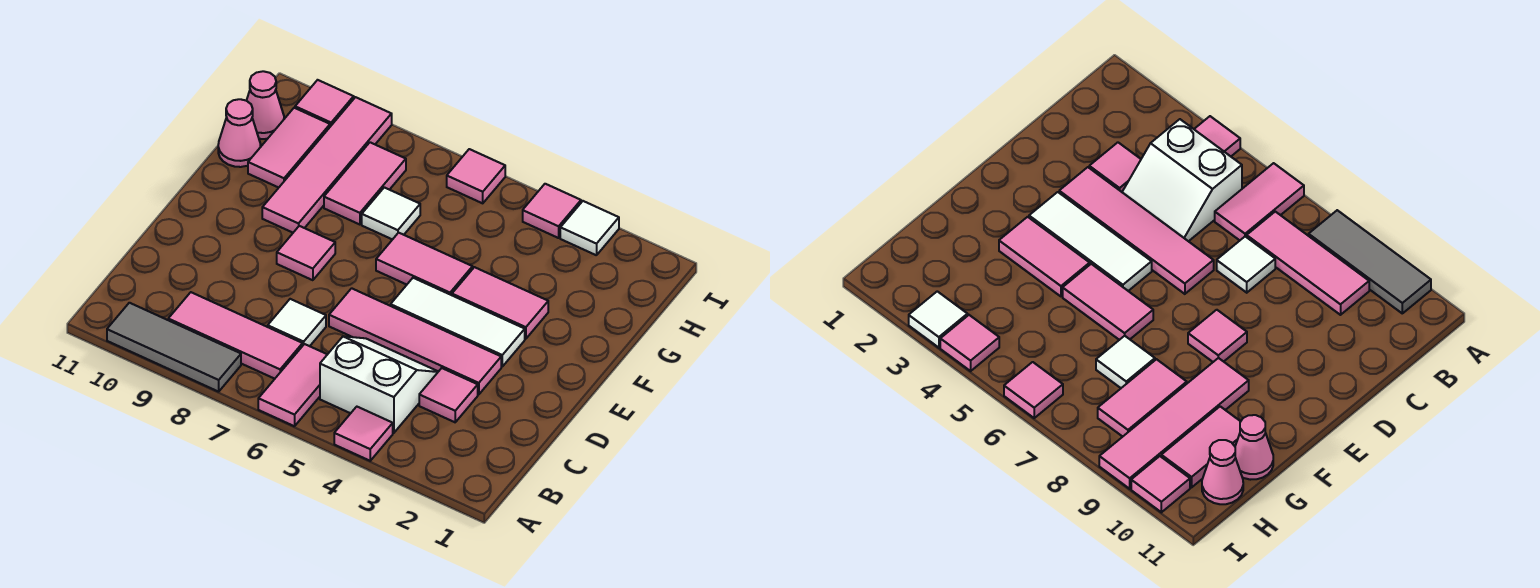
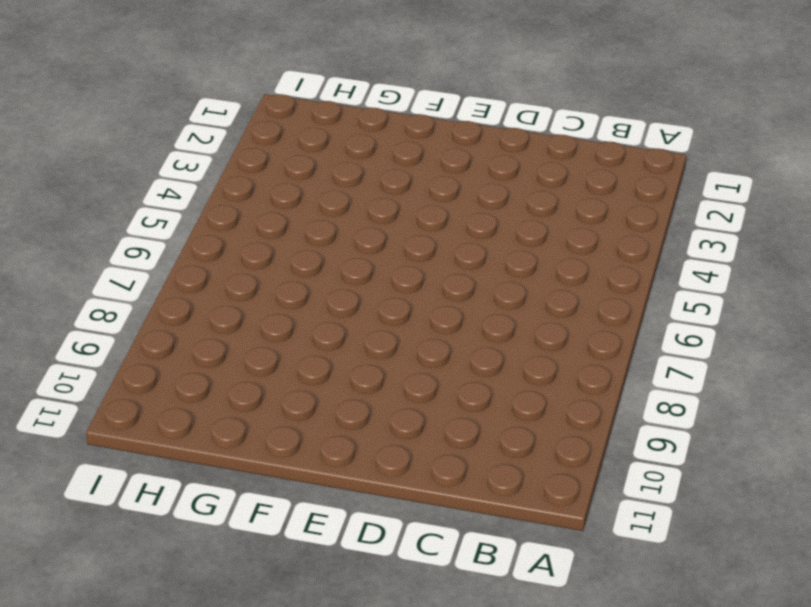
none -> pink 1x1 tile [334,407,393,461]
none -> pink 1x2 tile [258,344,327,426]
none -> grey 1x3 tile [107,303,241,392]

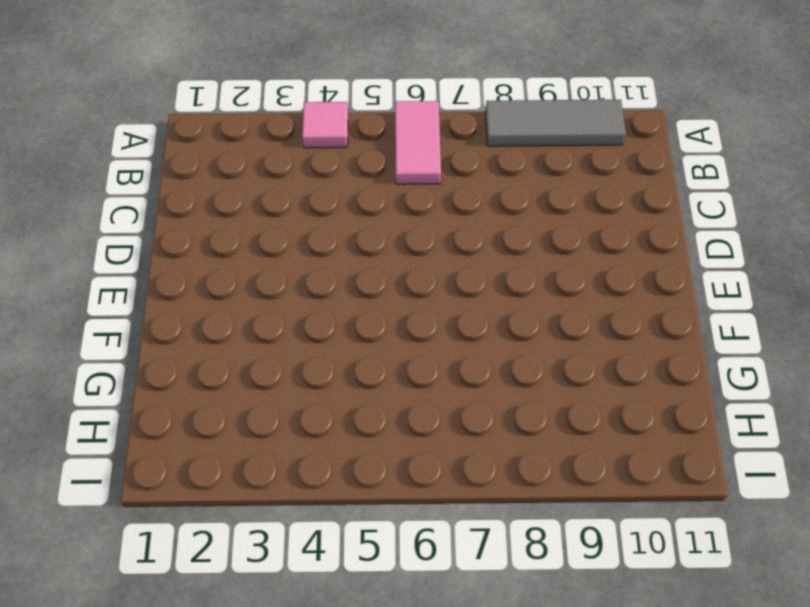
none -> white 2x2 slope [320,336,438,433]
none -> pink 1x3 tile [168,292,303,379]
none -> pink 1x1 tile [419,368,478,422]

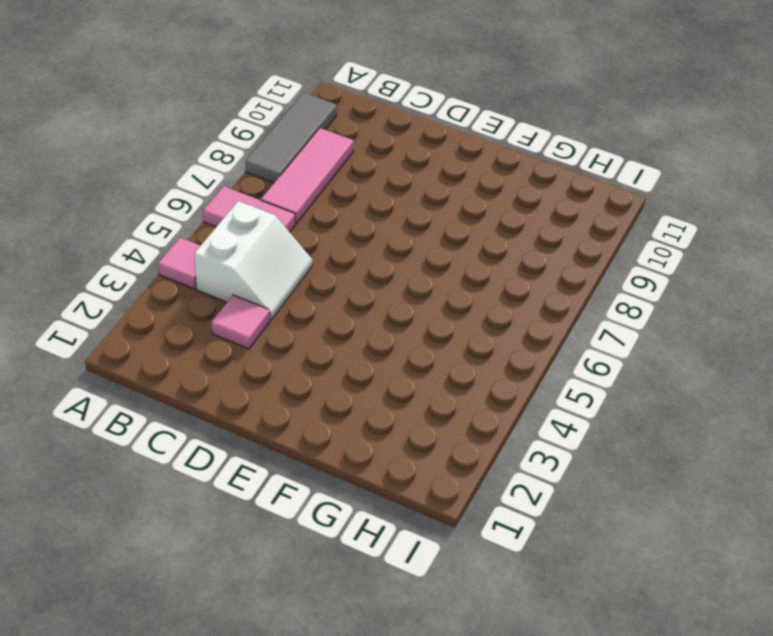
none -> white 1x1 tile [268,299,326,346]
none -> pink 1x4 tile [329,288,501,395]
none -> white 1x3 tile [391,278,525,367]

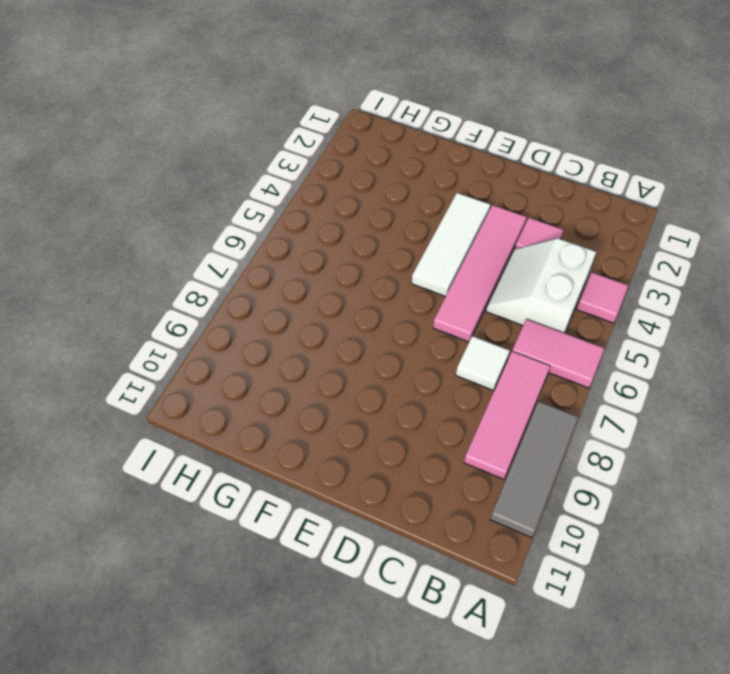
none -> pink 1x1 tile [277,226,335,280]
none -> pink 1x2 tile [452,267,548,339]
none -> pink 1x2 tile [376,233,473,295]

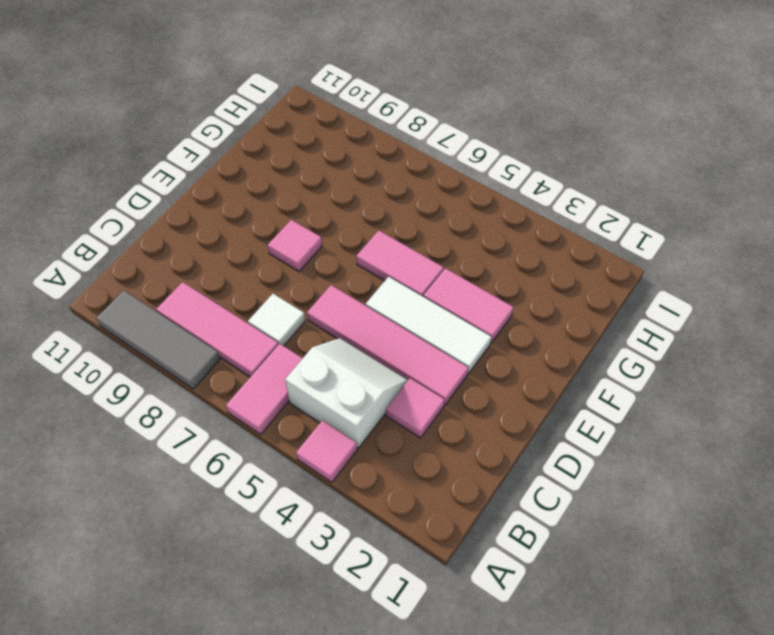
none -> pink 1x4 tile [262,97,392,233]
none -> white 1x1 tile [362,187,420,240]
none -> pink 1x2 tile [324,142,406,225]

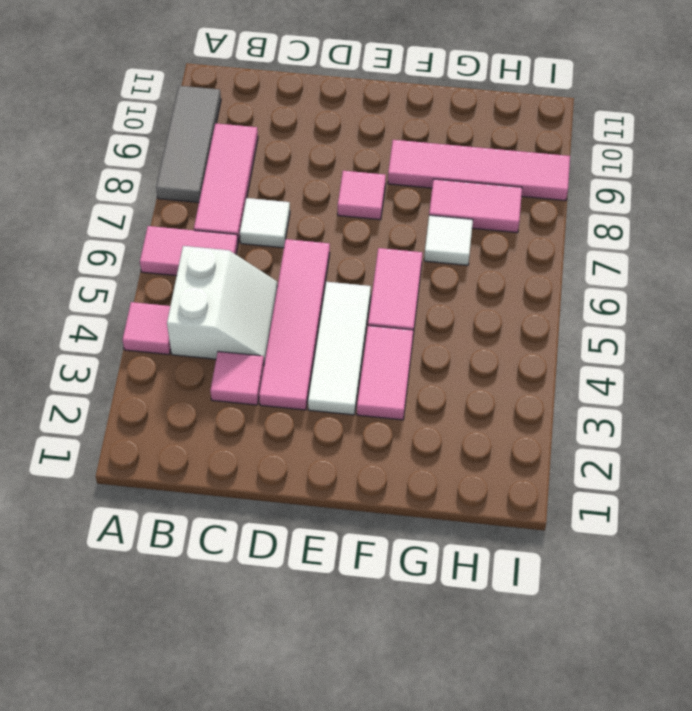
none -> pink 1x2 tile [248,108,330,188]
none -> pink 1x1 cone [218,99,261,167]
none -> pink 1x1 cone [247,71,284,139]

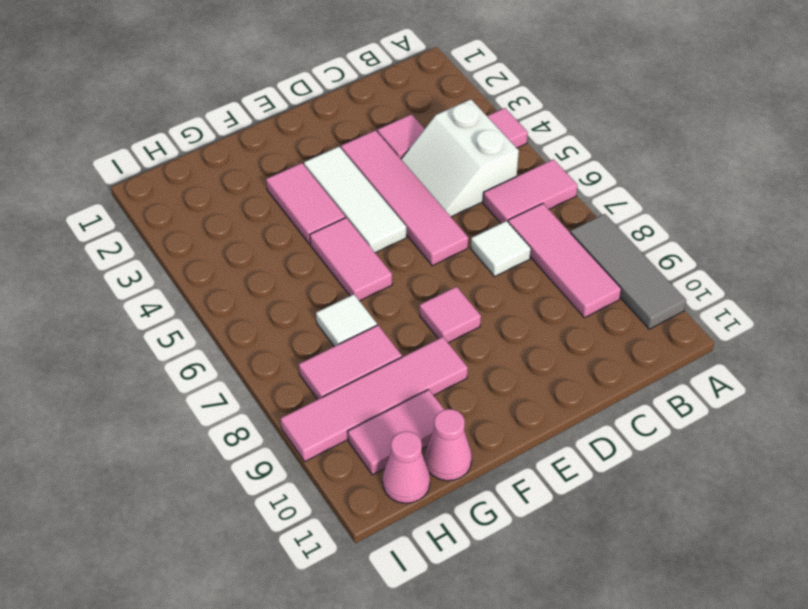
none -> white 1x1 tile [560,201,619,255]
none -> pink 1x1 tile [523,184,581,238]
none -> pink 1x1 tile [447,149,505,203]

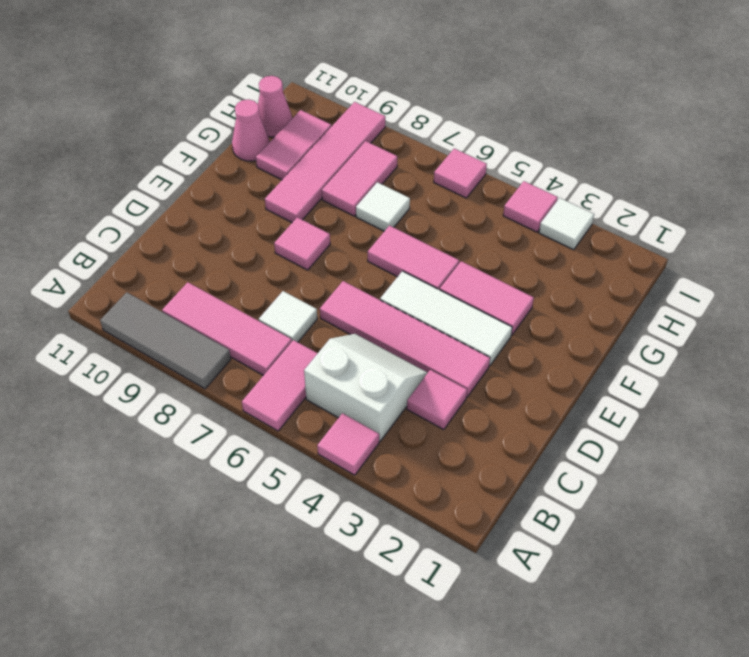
none -> pink 1x1 tile [295,80,354,127]

